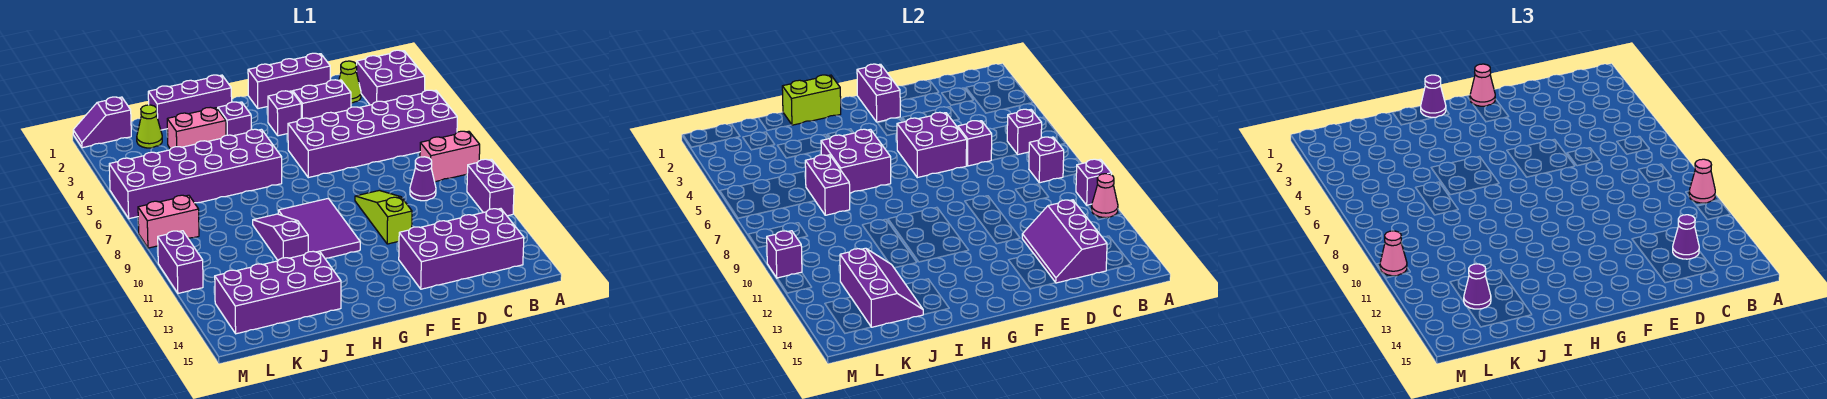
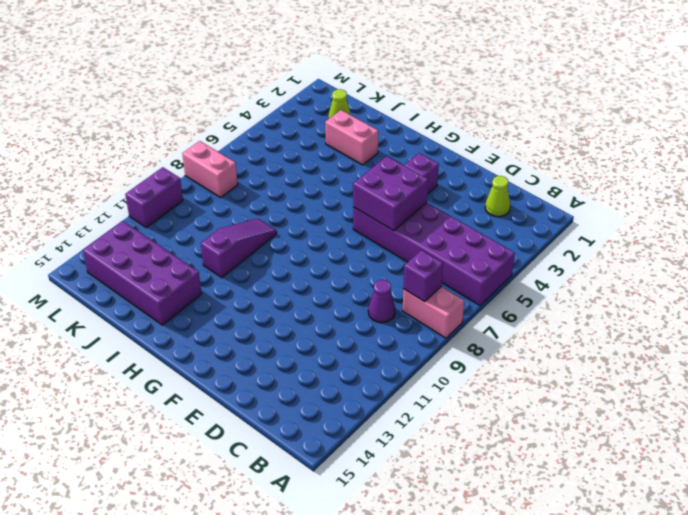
none -> purple 2x2 brick [356,50,425,105]
none -> purple 1x2 brick [467,159,514,216]
none -> purple 2x4 brick [399,209,524,289]
none -> purple 1x3 brick [248,53,330,109]

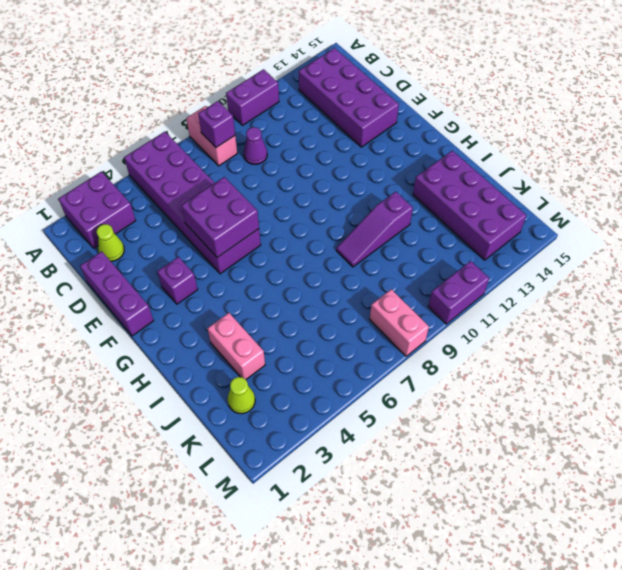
none -> purple 1x2 brick [293,80,351,119]
none -> lime 1x3 slope [355,190,412,244]
none -> purple 2x3 tile [278,198,360,258]
none -> purple 1x3 brick [148,75,232,130]

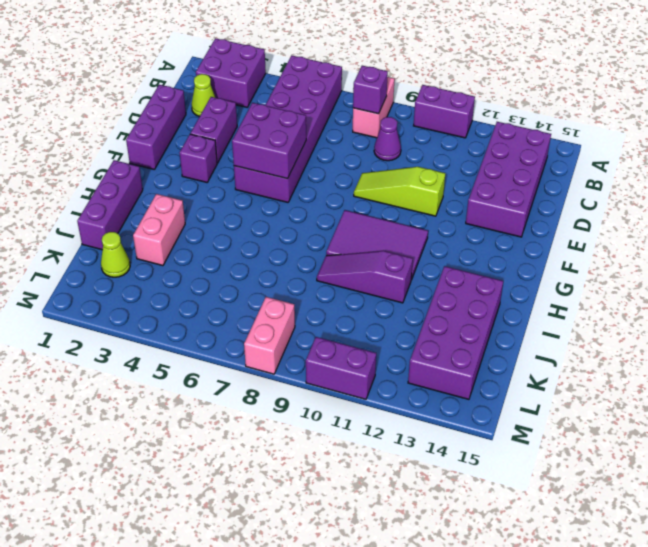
none -> purple 1x1 brick [218,102,251,136]
none -> purple 2x6 brick [109,129,282,219]
none -> purple 1x2 slope [73,97,131,148]
none -> purple 1x1 brick [1076,159,1112,205]

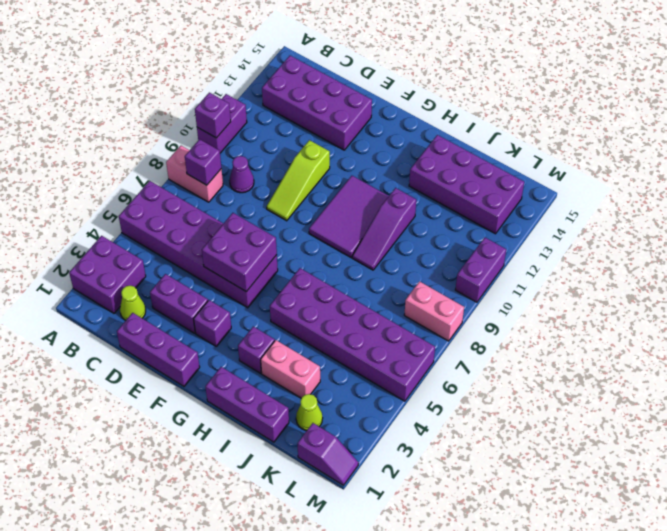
none -> pink 1x1 cone [1092,174,1118,218]
none -> purple 1x1 brick [1007,109,1042,155]
none -> purple 2x3 slope [1022,200,1107,283]
none -> purple 1x1 brick [958,121,992,166]

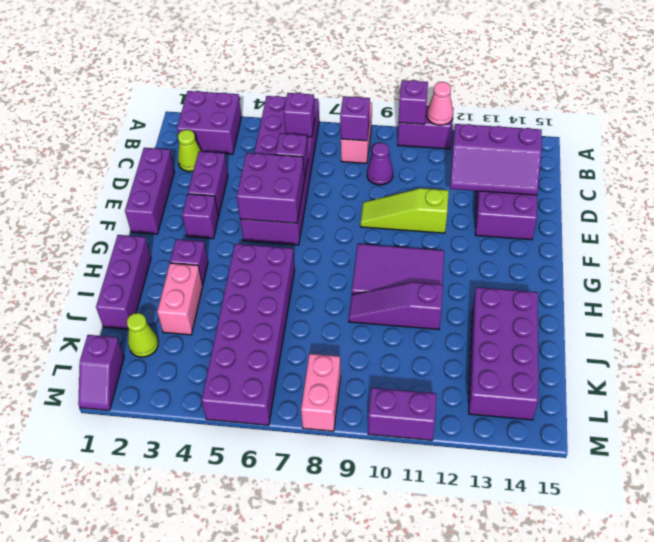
none -> purple 1x2 brick [857,64,900,122]
none -> lime 1x2 brick [782,75,841,125]
none -> purple 2x2 brick [821,129,891,193]
none -> purple 1x2 brick [805,155,850,215]

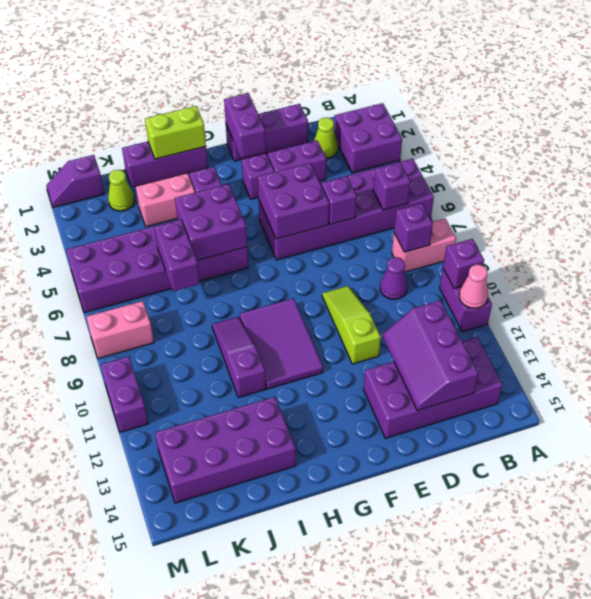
none -> purple 2x3 slope [840,248,924,327]
none -> purple 1x1 brick [767,231,802,278]
none -> pink 1x1 cone [1689,159,1715,203]
none -> purple 1x1 cone [1673,215,1699,259]

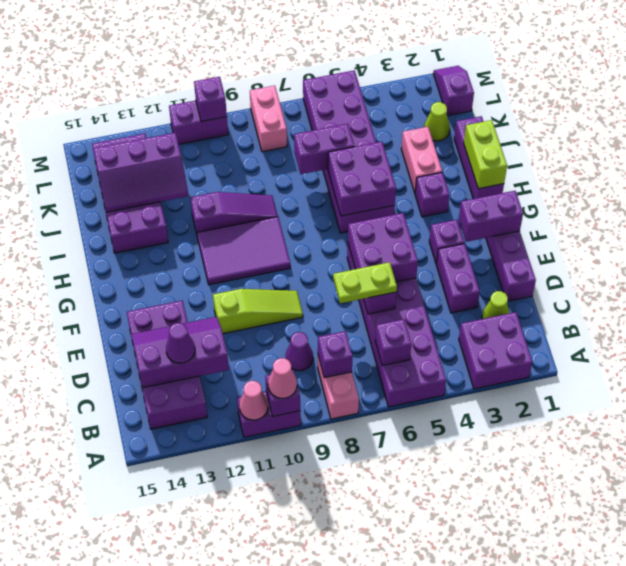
lime 1x2 plate [333,262,397,303] -> none
none -> pink 1x1 cone [1470,64,1495,106]
none -> purple 1x1 cone [1421,75,1446,117]
none -> purple 1x1 cone [1464,264,1491,309]
none -> pink 1x1 cone [1380,231,1407,276]

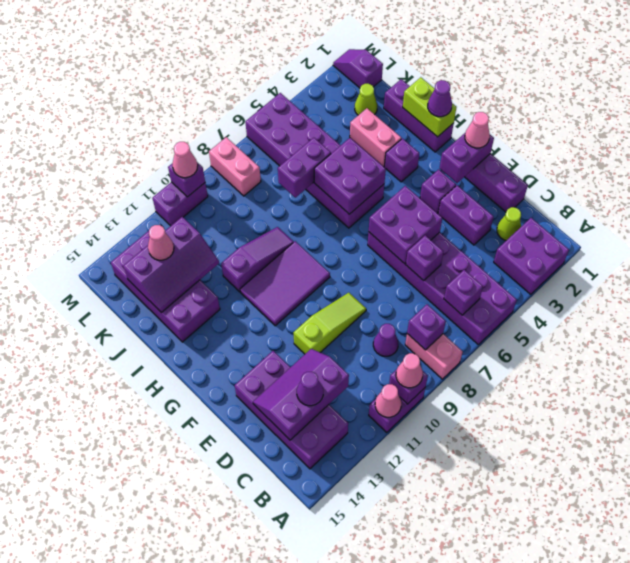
pink 1x1 cone [148,225,174,260] -> purple 1x1 cone [1464,264,1491,309]

